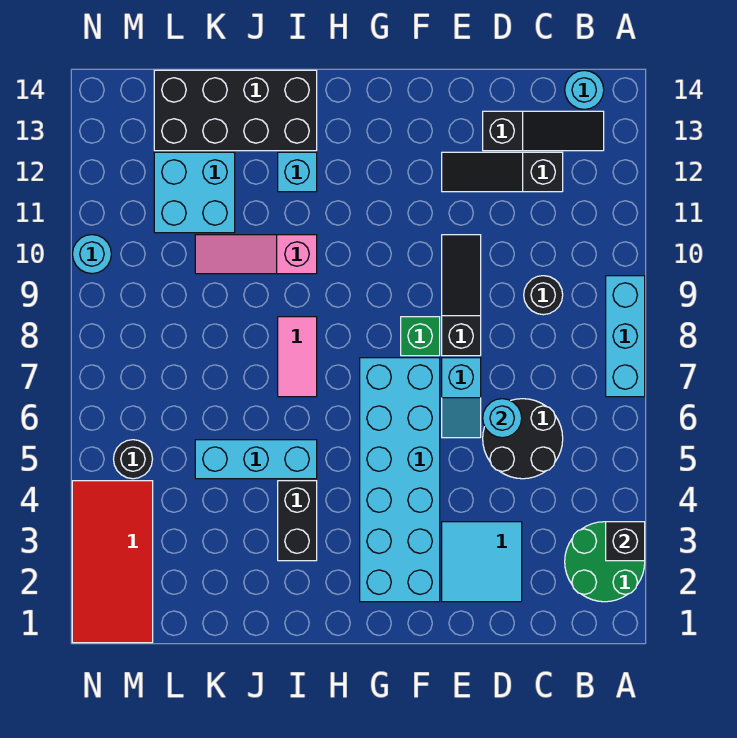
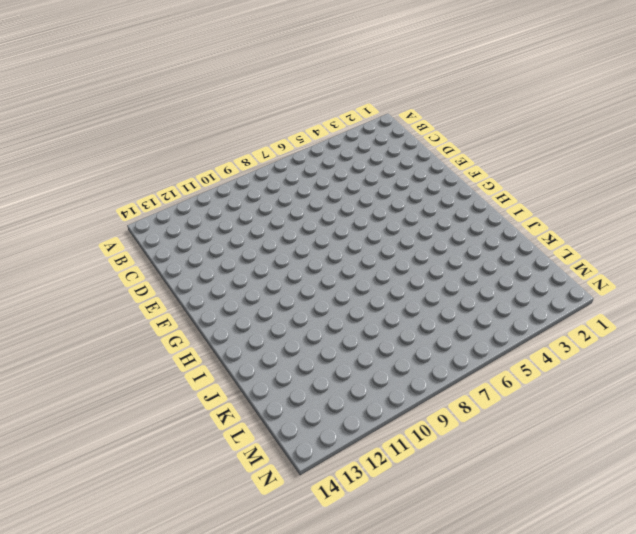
none -> green 2x2 round brick [565,522,645,602]
none -> cyan 1x3 brick [606,276,645,397]
none -> black 1x3 slope [483,111,604,151]

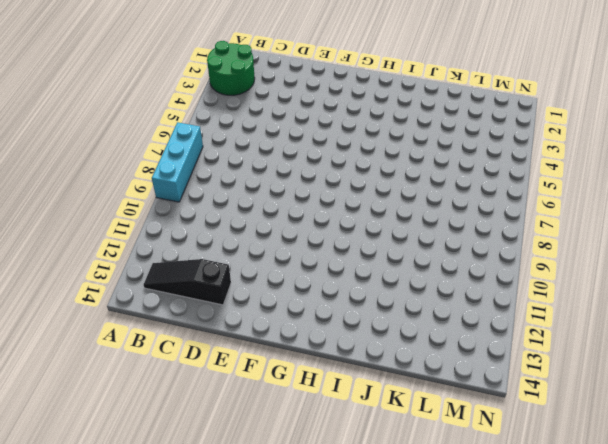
none -> cyan 1x1 round brick [565,70,604,109]
none -> black 2x2 round brick [483,399,563,479]
none -> black 1x1 round brick [524,276,563,315]

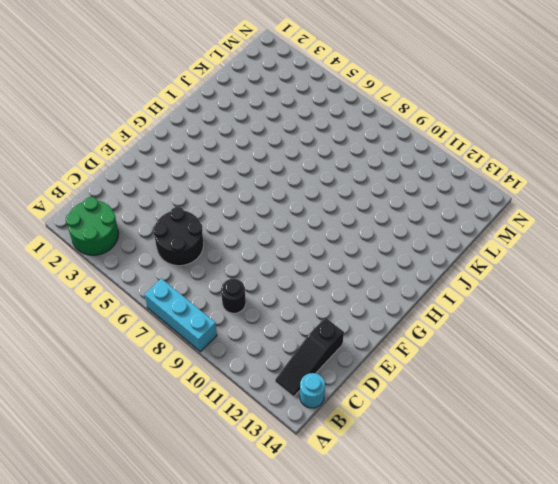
none -> black 1x3 slope [442,152,563,192]
none -> cyan 2x2 tile [442,522,522,602]
none -> cyan 1x2 slope [442,358,481,438]

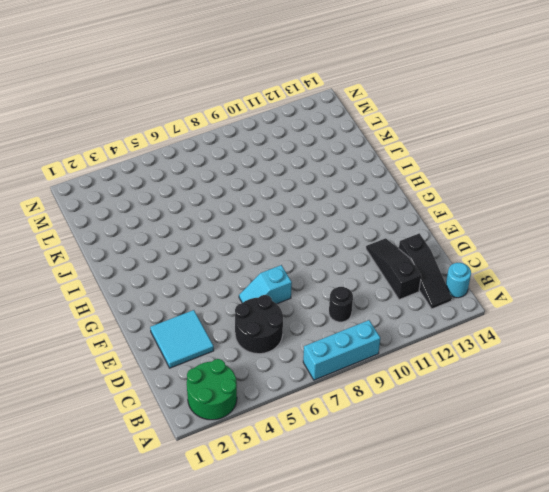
none -> black 1x3 slope [442,235,481,356]
none -> cyan 2x6 brick [360,358,440,602]
none -> green 1x1 brick [401,317,440,356]

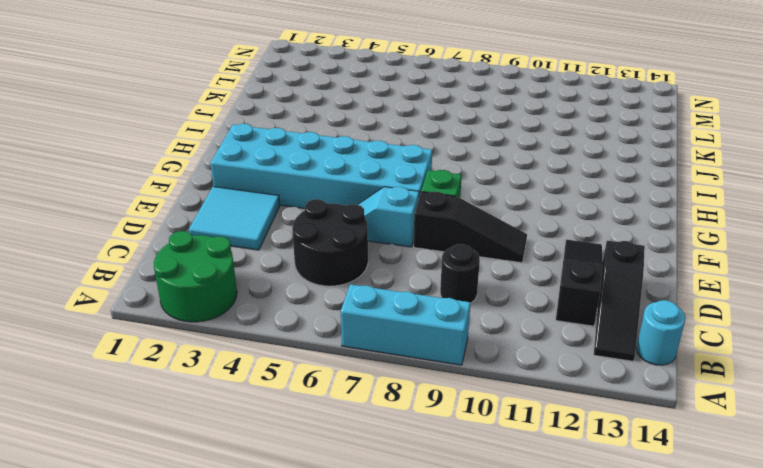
none -> black 1x2 brick [278,481,317,561]
none -> cyan 1x3 brick [195,440,317,479]
none -> pink 1x2 tile [278,317,317,397]

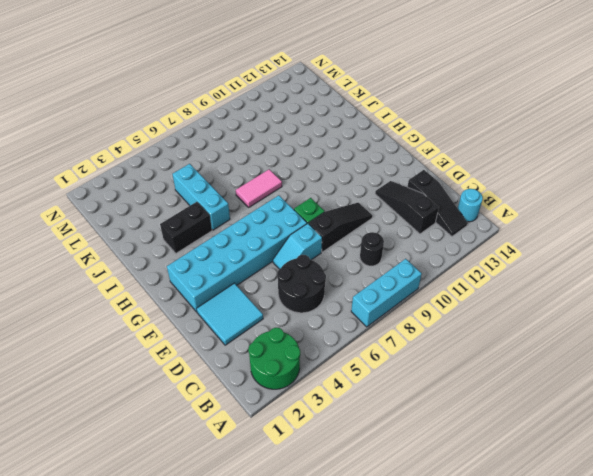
none -> pink 1x3 slope [195,235,317,274]
none -> cyan 1x1 brick [278,152,317,192]
none -> black 2x4 brick [154,70,317,151]

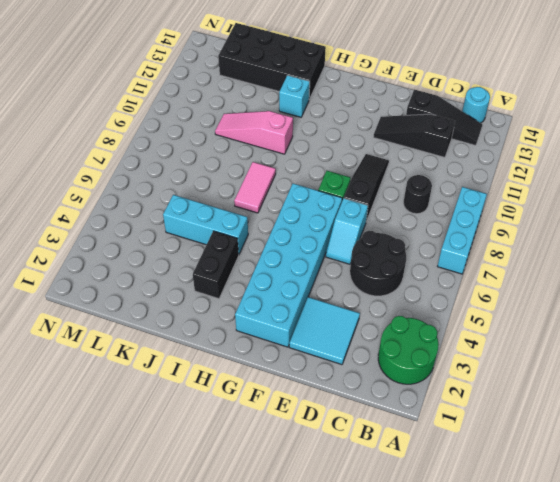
none -> cyan 2x2 brick [154,152,235,233]
none -> red 2x4 tile [72,481,153,643]
none -> black 1x1 round brick [114,440,152,479]

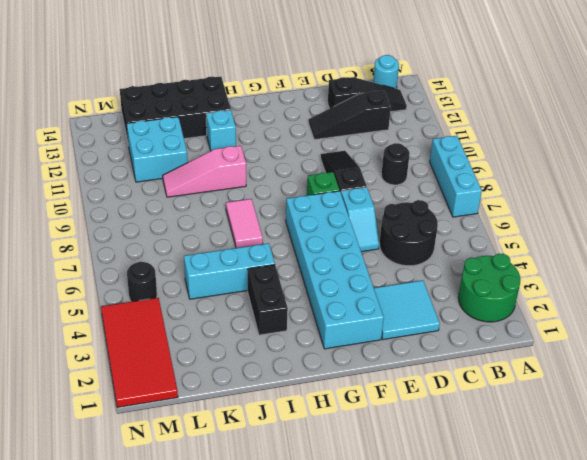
none -> cyan 1x1 round brick [72,235,111,274]
none -> black 1x1 brick [606,522,645,561]
none -> cyan 1x1 round brick [483,399,522,438]

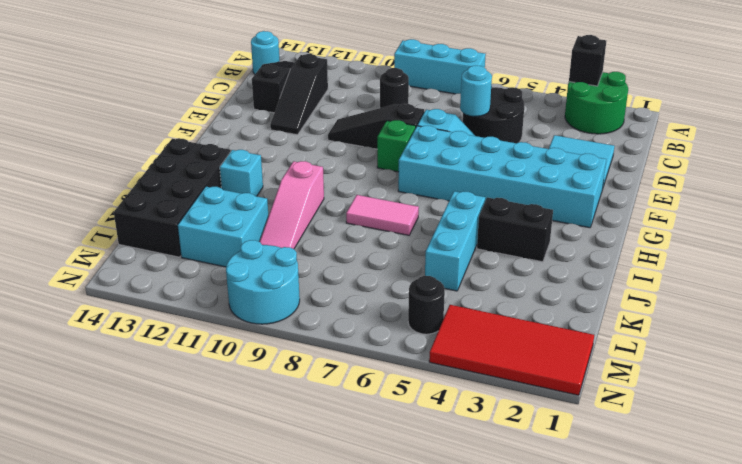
cyan 2x2 round brick [226,240,300,324] -> cyan 1x1 round brick [72,235,111,274]

